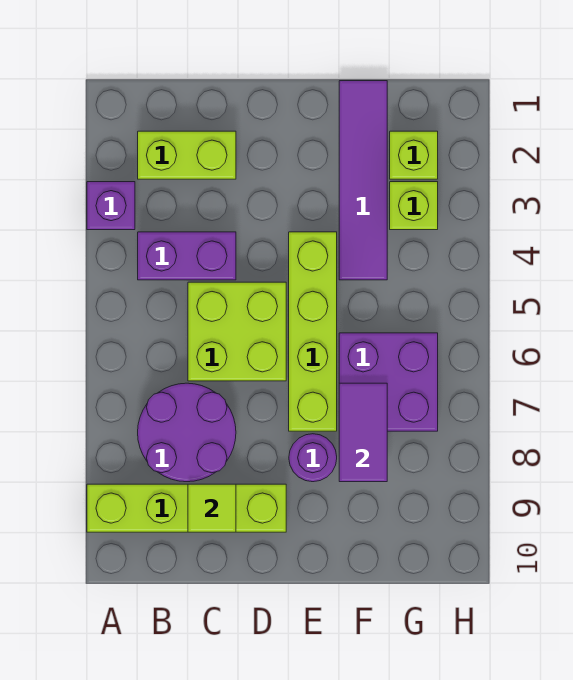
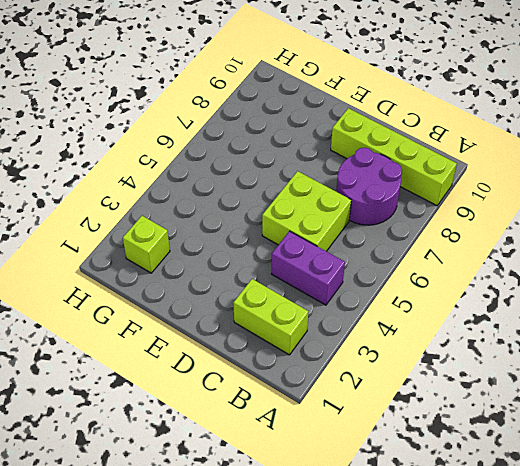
none -> purple 1x1 brick [87,182,135,230]
none -> lime 1x4 brick [289,232,337,431]
none -> purple 1x1 round brick [289,434,337,482]

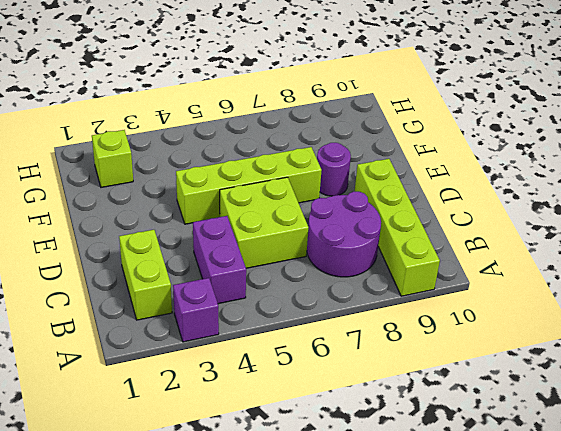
none -> purple 1x4 tile [339,81,387,280]
none -> purple 2x2 brick [339,333,438,431]
none -> lime 1x1 brick [390,182,438,230]

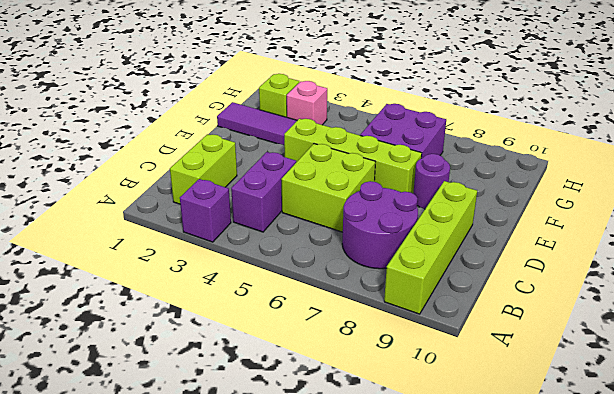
pink 1x1 brick [287,81,327,125] -> lime 1x1 brick [390,182,438,230]
none -> lime 1x1 tile [188,484,236,532]
none -> purple 1x2 tile [339,383,387,482]

